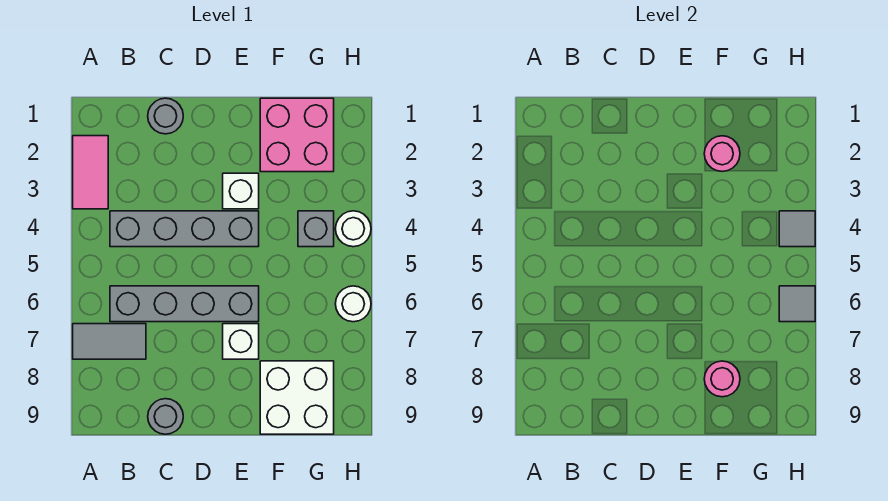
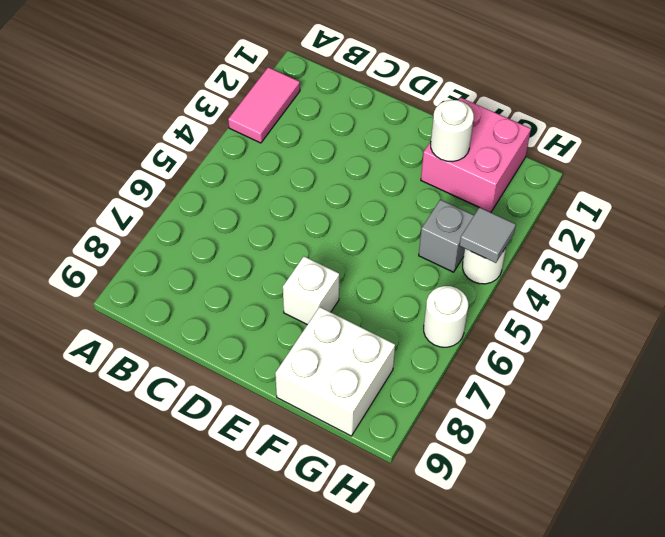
white 1x1 round brick [431,100,474,162] -> pink 1x1 round brick [704,136,740,172]
none -> grey 1x2 tile [73,324,146,359]
none -> grey 1x4 brick [110,211,259,247]
none -> grey 1x4 brick [110,286,259,322]

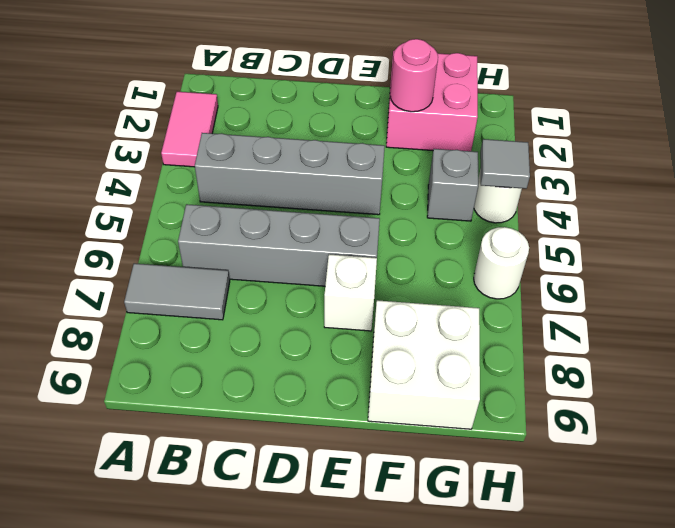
none -> grey 1x1 round brick [148,98,183,134]
none -> grey 1x1 round brick [148,399,183,434]
none -> white 1x1 brick [223,173,259,209]

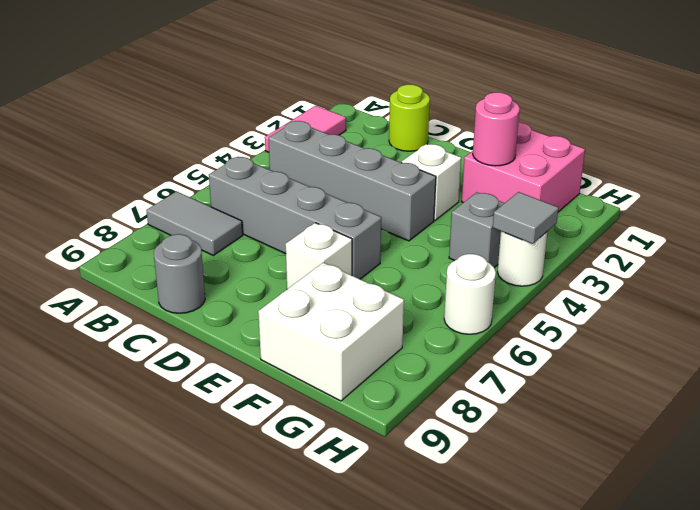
lime 1x1 round brick [389,85,430,151] -> grey 1x1 round brick [148,98,183,134]
none -> pink 1x1 round brick [704,361,740,397]
none -> grey 1x1 tile [779,286,815,322]

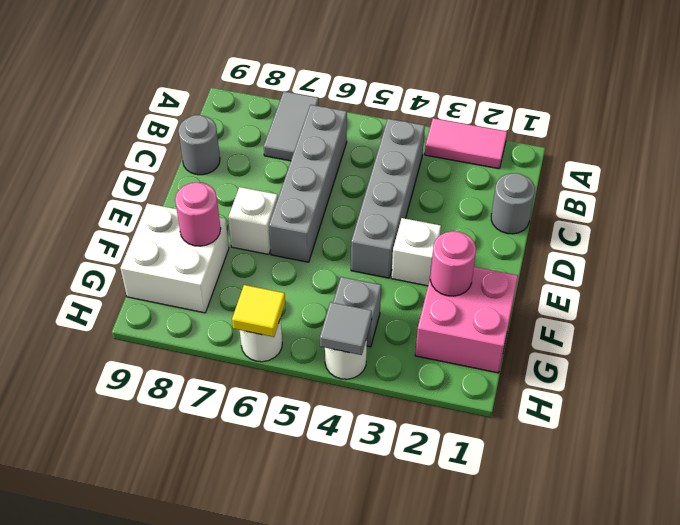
yellow 1x1 tile [232,285,285,337] -> grey 1x1 tile [779,286,815,322]

